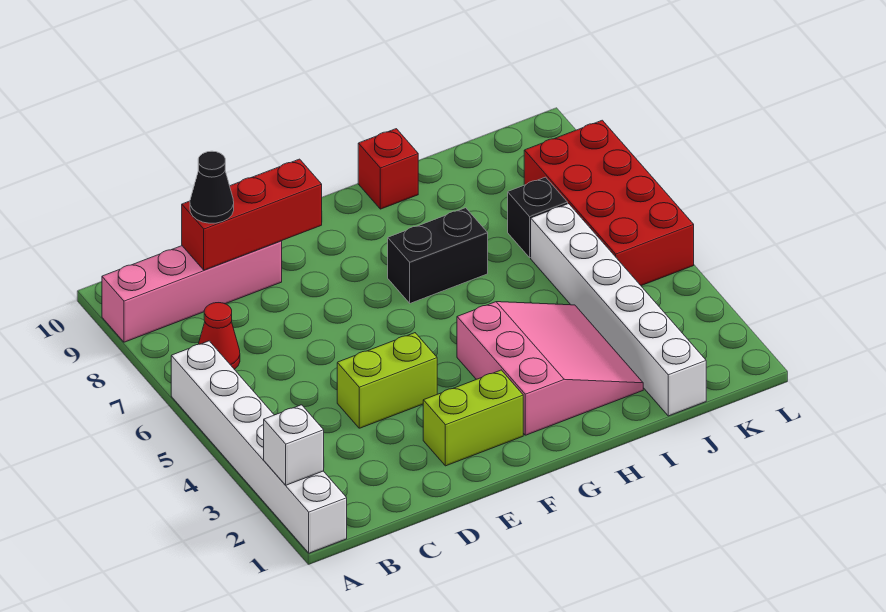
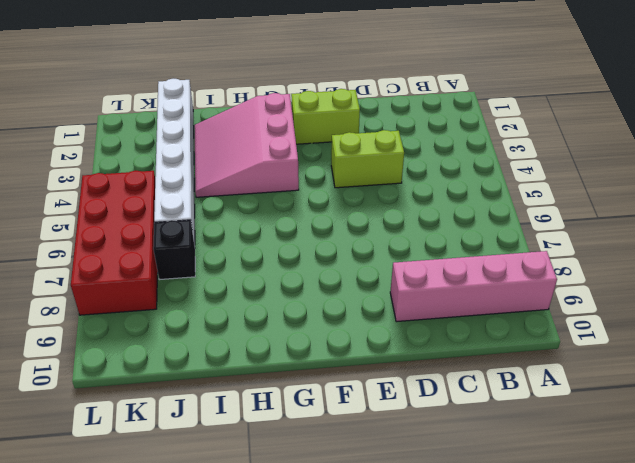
none -> white 1x6 brick [171,341,347,553]
none -> red 1x1 cone [199,303,240,370]
none -> black 1x2 brick [388,208,488,303]

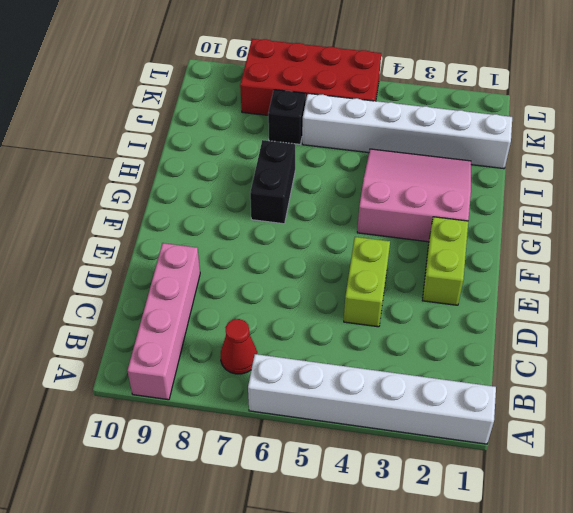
none -> red 1x1 brick [358,129,418,209]
none -> white 1x1 brick [264,405,324,485]
none -> red 1x3 brick [182,159,322,270]

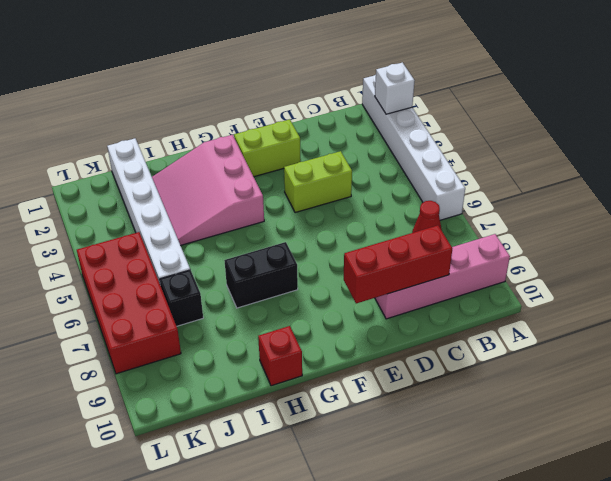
none -> black 1x1 cone [190,151,234,223]

